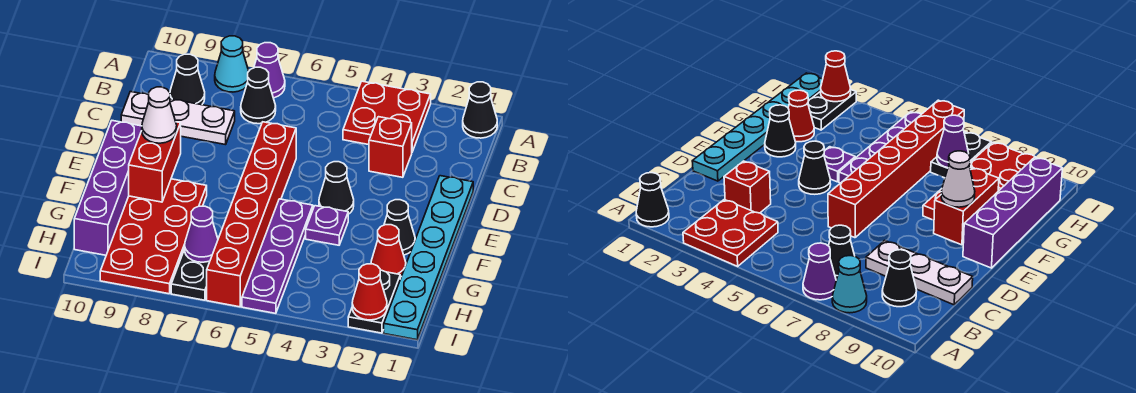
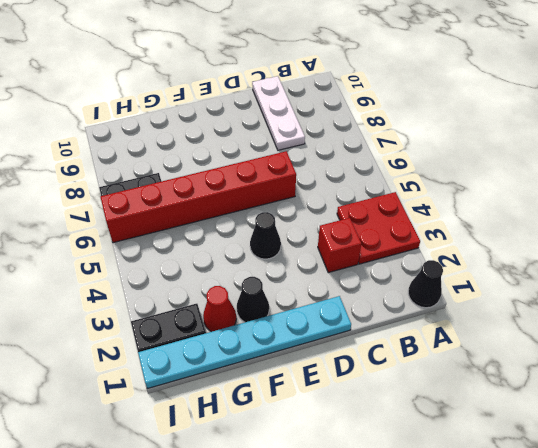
none -> purple 1x1 cone [254,43,285,98]
none -> cyan 1x1 cone [215,36,249,92]
none -> black 1x1 cone [241,67,276,124]

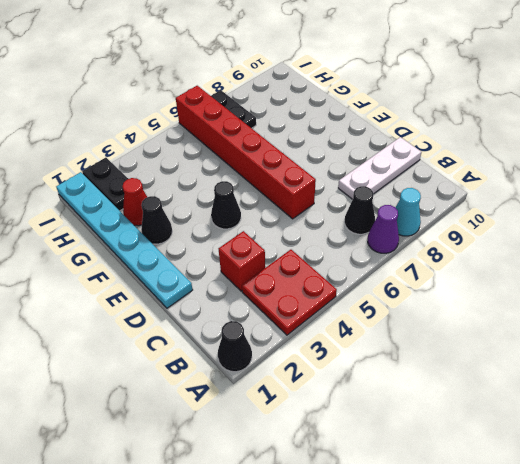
none -> black 1x1 cone [170,54,205,105]
none -> purple 1x4 brick [74,121,142,255]
none -> purple 1x1 plate [306,206,348,245]

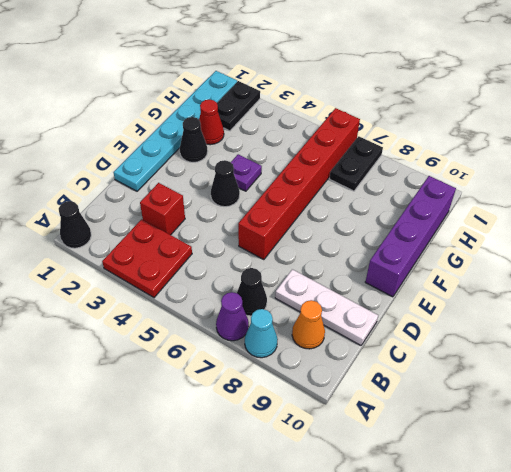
orange 1x1 cone [292,300,325,349] -> black 1x1 cone [170,54,205,105]
none -> purple 1x4 plate [242,199,313,313]
none -> red 2x4 plate [100,179,207,294]
none -> red 1x2 brick [129,122,181,202]

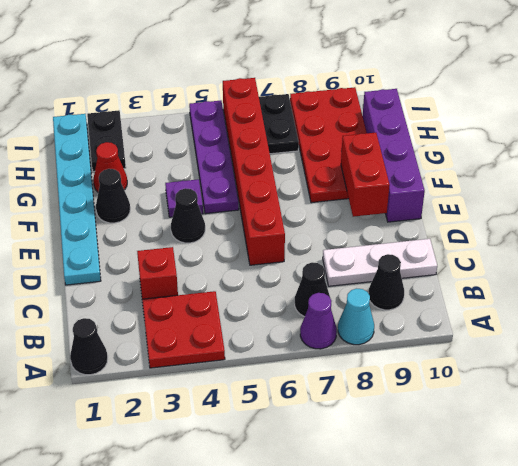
none -> purple 1x1 cone [185,206,218,262]
none -> red 1x1 cone [352,264,387,320]
none -> white 1x1 cone [142,87,177,143]

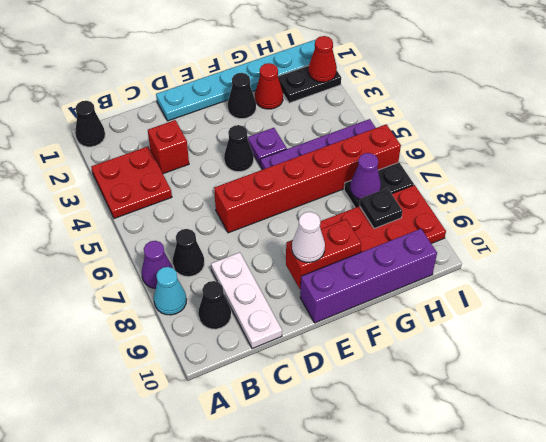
black 1x1 plate [360,188,403,229] -> none

